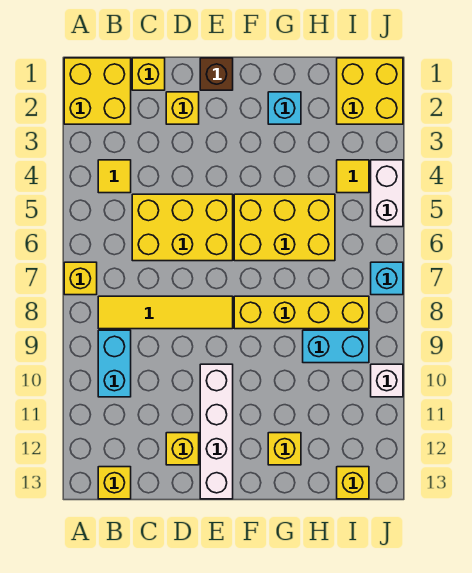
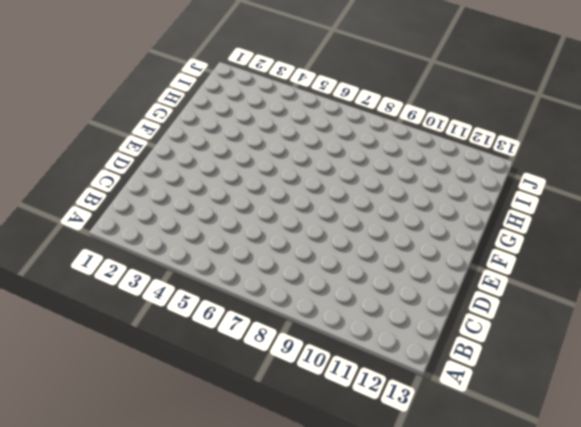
none -> yellow 2x2 brick [64,58,131,124]
none -> yellow 1x1 brick [64,262,97,295]
none -> yellow 1x1 tile [98,160,131,193]

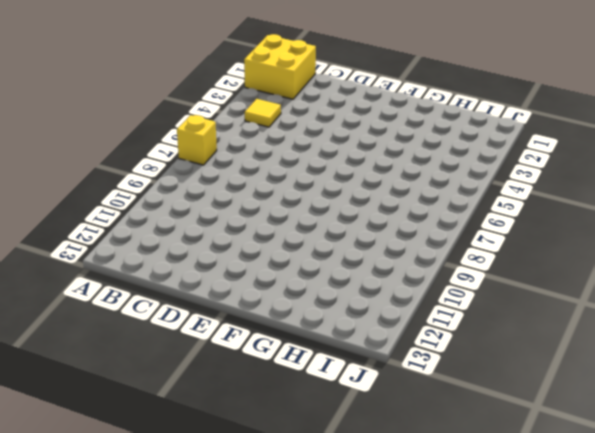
none -> yellow 1x4 tile [98,296,233,329]
none -> cyan 1x2 brick [98,330,131,397]
none -> yellow 1x1 brick [98,467,131,499]

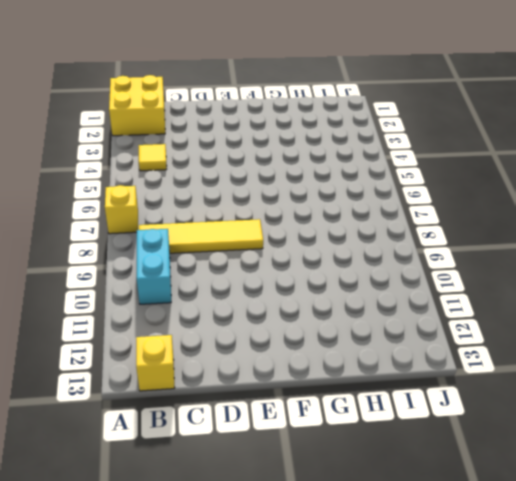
none -> yellow 1x1 brick [132,58,165,90]
none -> yellow 2x3 brick [132,194,233,261]
none -> yellow 1x1 brick [166,92,199,124]

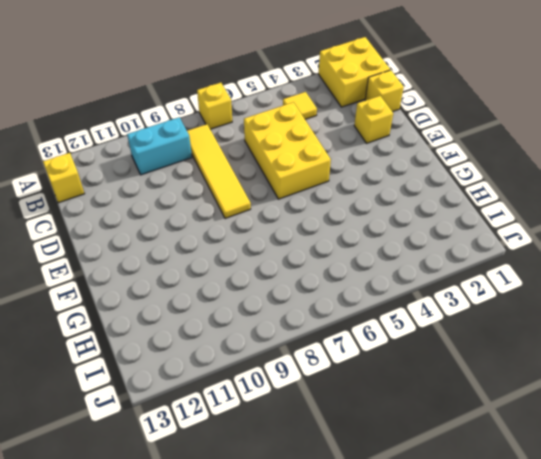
none -> yellow 1x1 brick [166,433,199,465]
none -> brown 1x1 brick [200,58,233,90]
none -> white 1x4 brick [200,364,233,499]

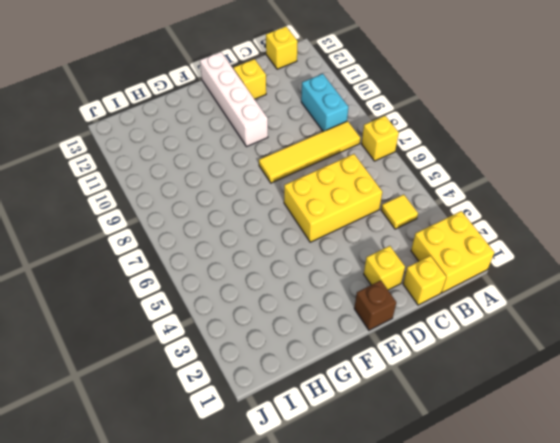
none -> yellow 2x3 brick [234,194,335,261]
none -> yellow 1x4 brick [234,296,369,329]
none -> cyan 1x1 brick [268,92,301,124]

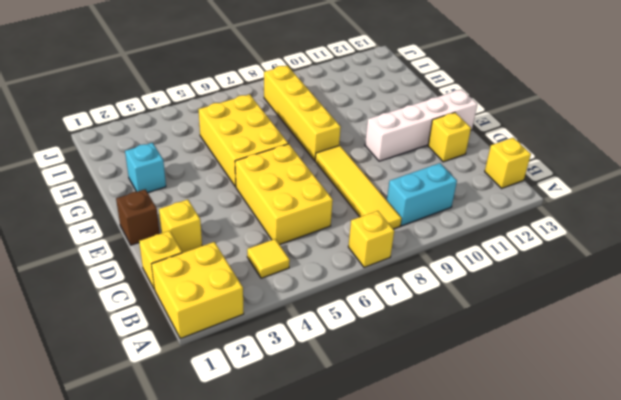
none -> yellow 1x1 brick [268,433,301,465]
none -> cyan 1x2 brick [303,330,369,363]
none -> yellow 2x2 brick [337,58,403,124]

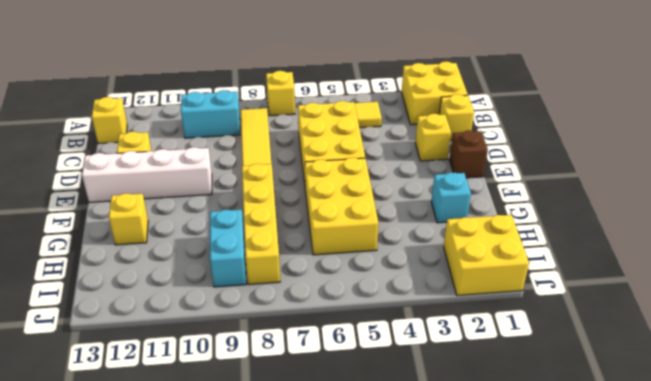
none -> yellow 1x1 tile [337,160,369,193]
none -> yellow 1x1 brick [337,467,369,499]
none -> white 1x2 brick [371,160,403,227]

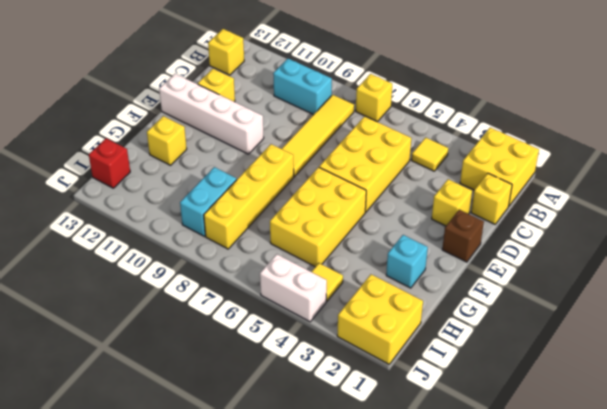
red 1x1 brick [89,138,130,188] -> yellow 1x1 brick [337,467,369,499]
none -> cyan 1x1 brick [371,262,403,295]
none -> white 1x1 brick [371,364,403,397]

